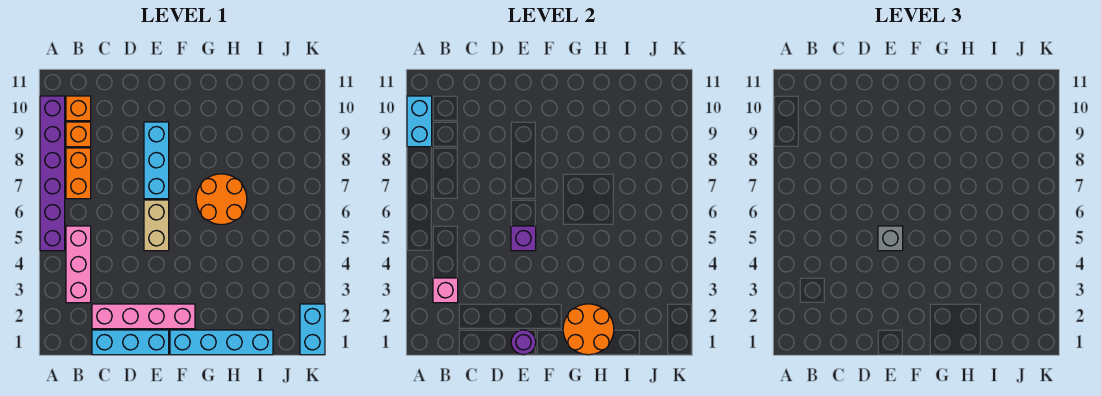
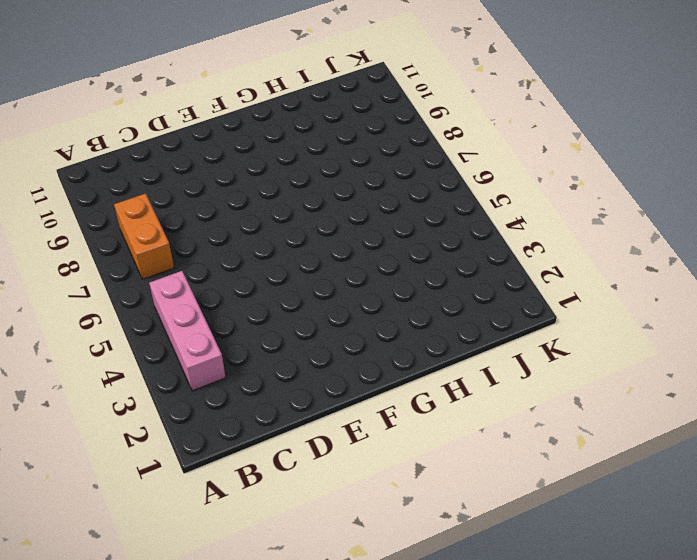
none -> purple 1x6 brick [40,96,65,251]
none -> orange 1x1 brick [66,122,91,147]
none -> orange 1x1 brick [66,96,91,121]

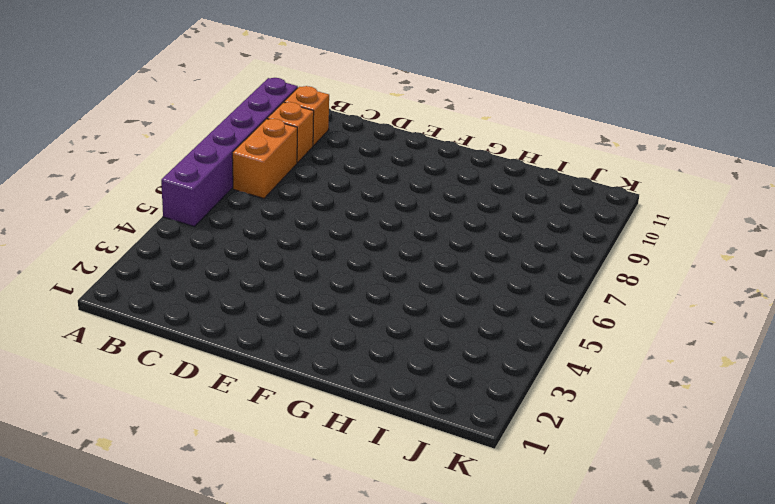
none -> pink 1x3 brick [66,226,91,303]
none -> cyan 1x3 brick [92,330,169,355]
none -> pink 1x4 brick [92,304,195,329]

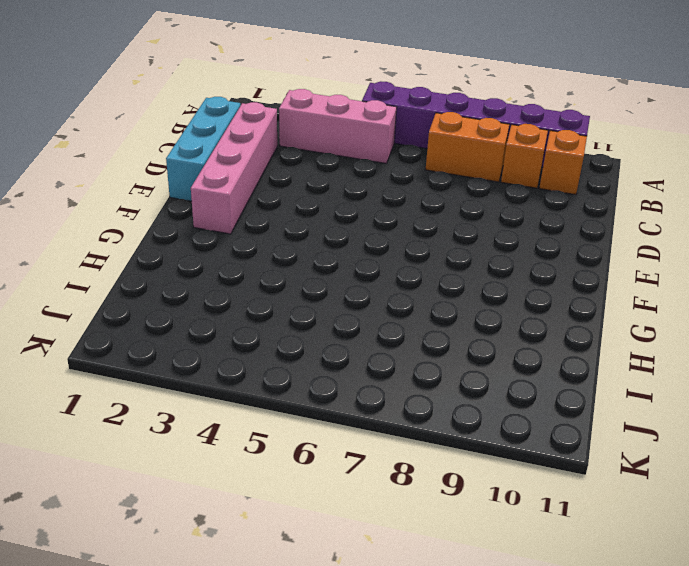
none -> tan 1x2 brick [144,200,169,251]
none -> cyan 1x3 brick [144,122,169,199]
none -> cyan 1x4 brick [170,330,273,355]

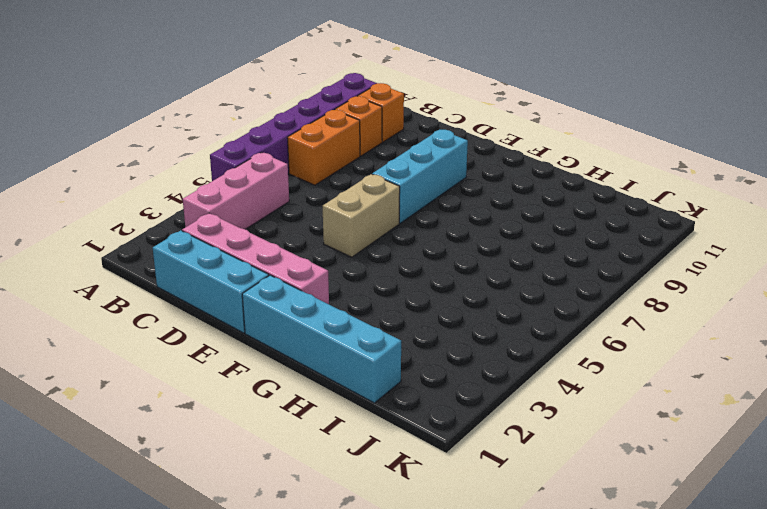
none -> orange 2x2 round brick [196,174,247,225]
none -> cyan 1x2 brick [300,304,325,355]
none -> cyan 1x2 brick [407,96,432,147]

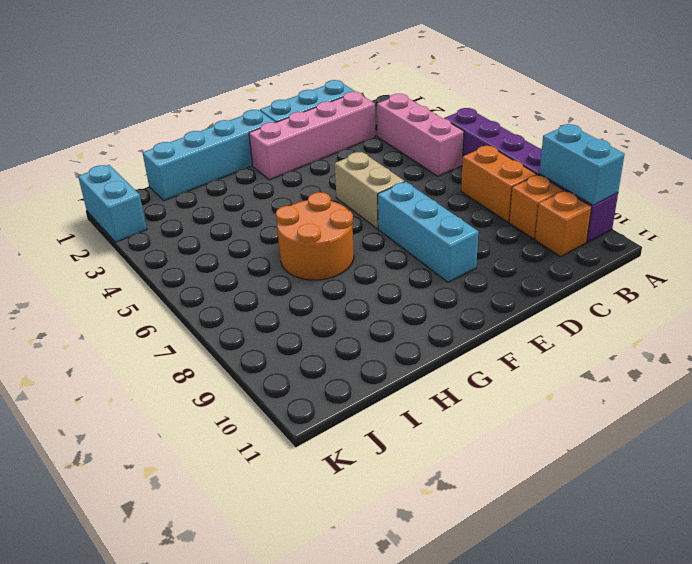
none -> pink 1x1 brick [433,278,458,303]
none -> purple 1x1 round brick [511,330,536,355]
none -> purple 1x1 brick [511,226,536,251]

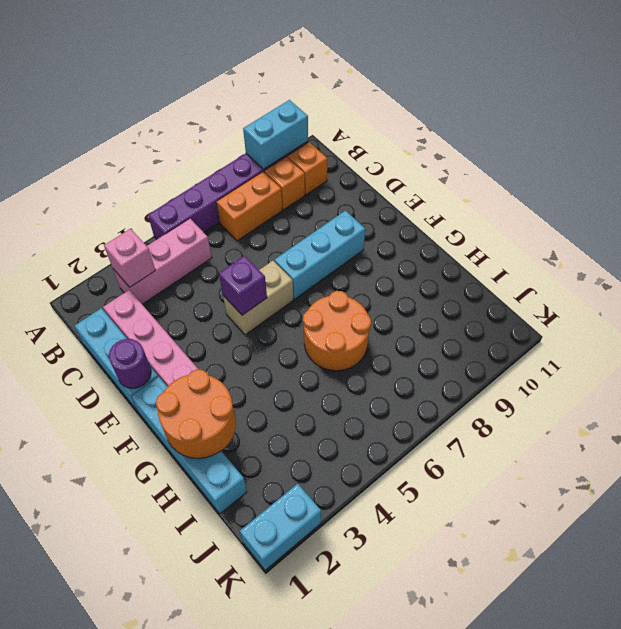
none -> grey 1x1 brick [878,226,903,251]

